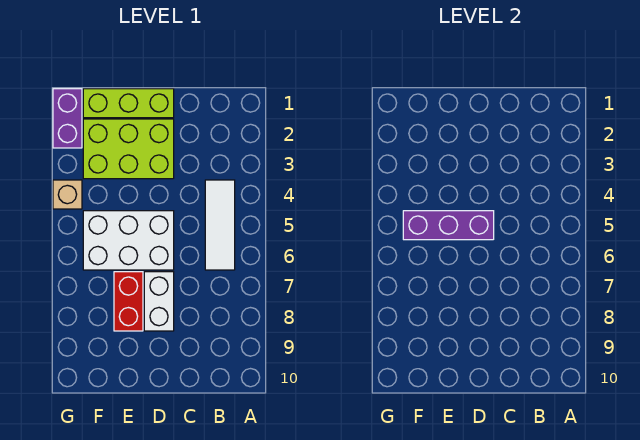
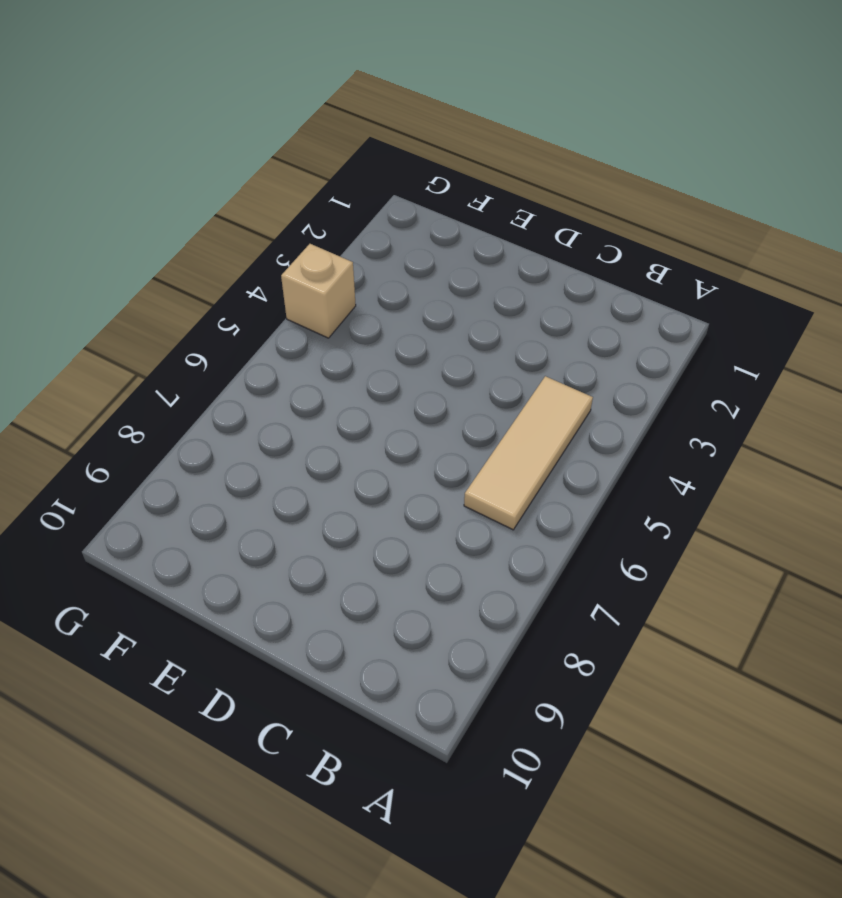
tan 1x3 tile [464,376,593,530] -> white 1x3 tile [205,180,235,270]
none -> lime 1x3 brick [83,89,174,118]
none -> lime 2x3 brick [83,119,174,179]

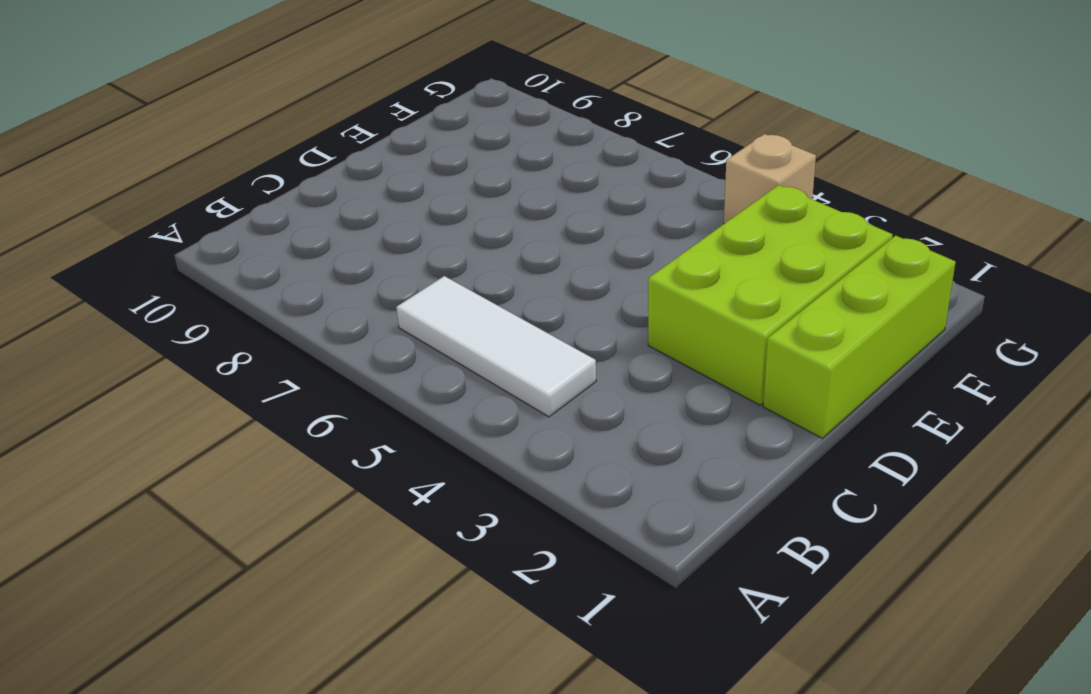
none -> white 2x3 brick [83,211,174,270]
none -> white 1x2 brick [144,272,174,331]

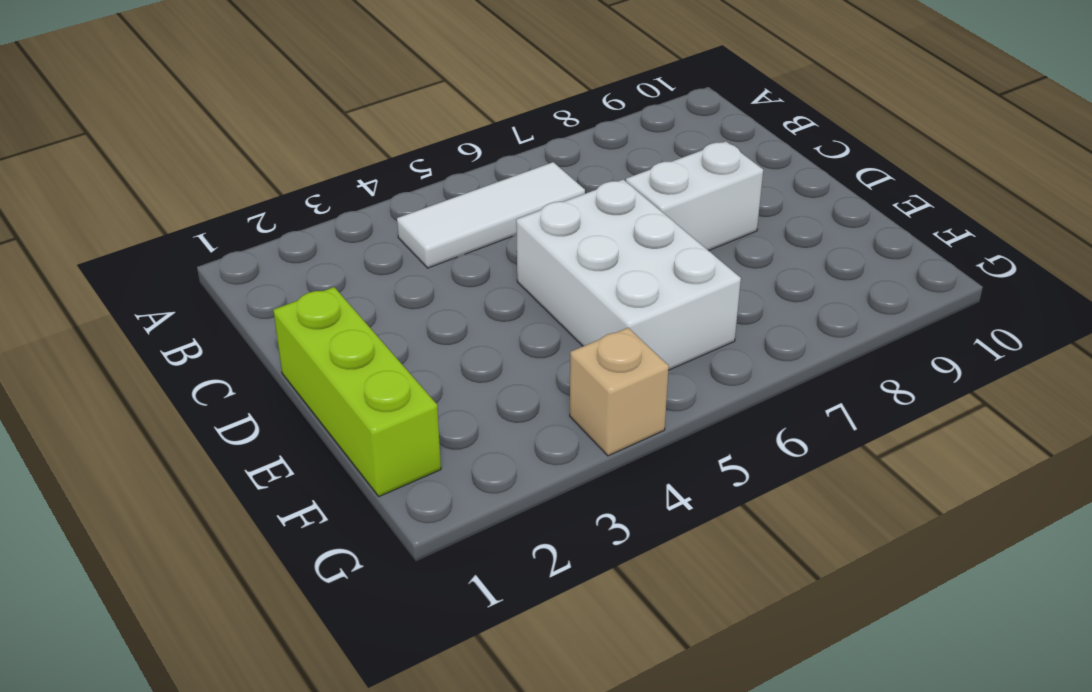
none -> lime 2x3 brick [83,119,174,179]
none -> red 1x2 brick [114,272,143,331]

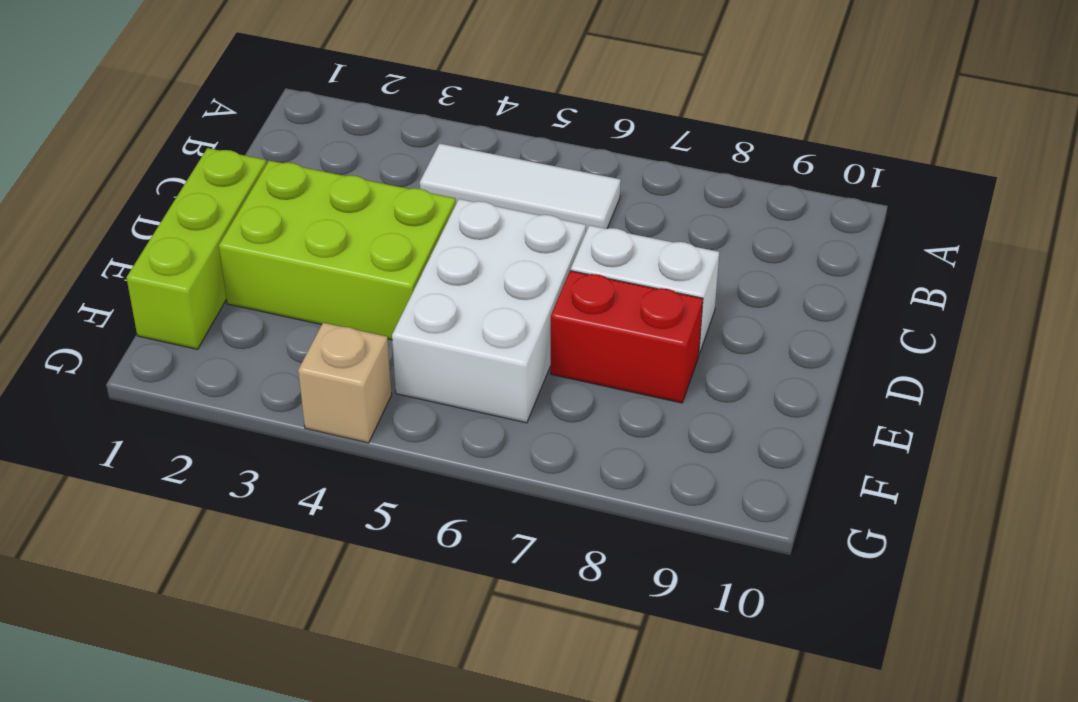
lime 2x3 brick [219,161,456,340] -> lime 2x3 brick turned to [83,119,174,179]
none -> purple 1x2 brick [53,89,82,148]
none -> purple 1x3 brick [403,211,494,240]

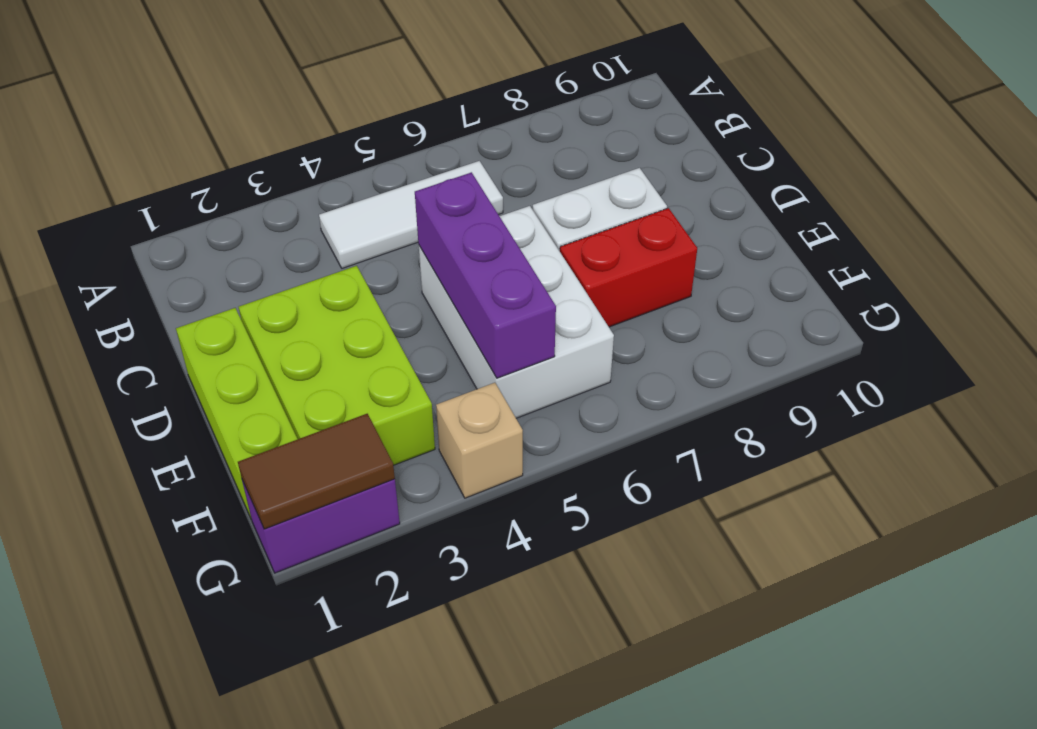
brown 1x2 tile [238,414,395,529] -> none

